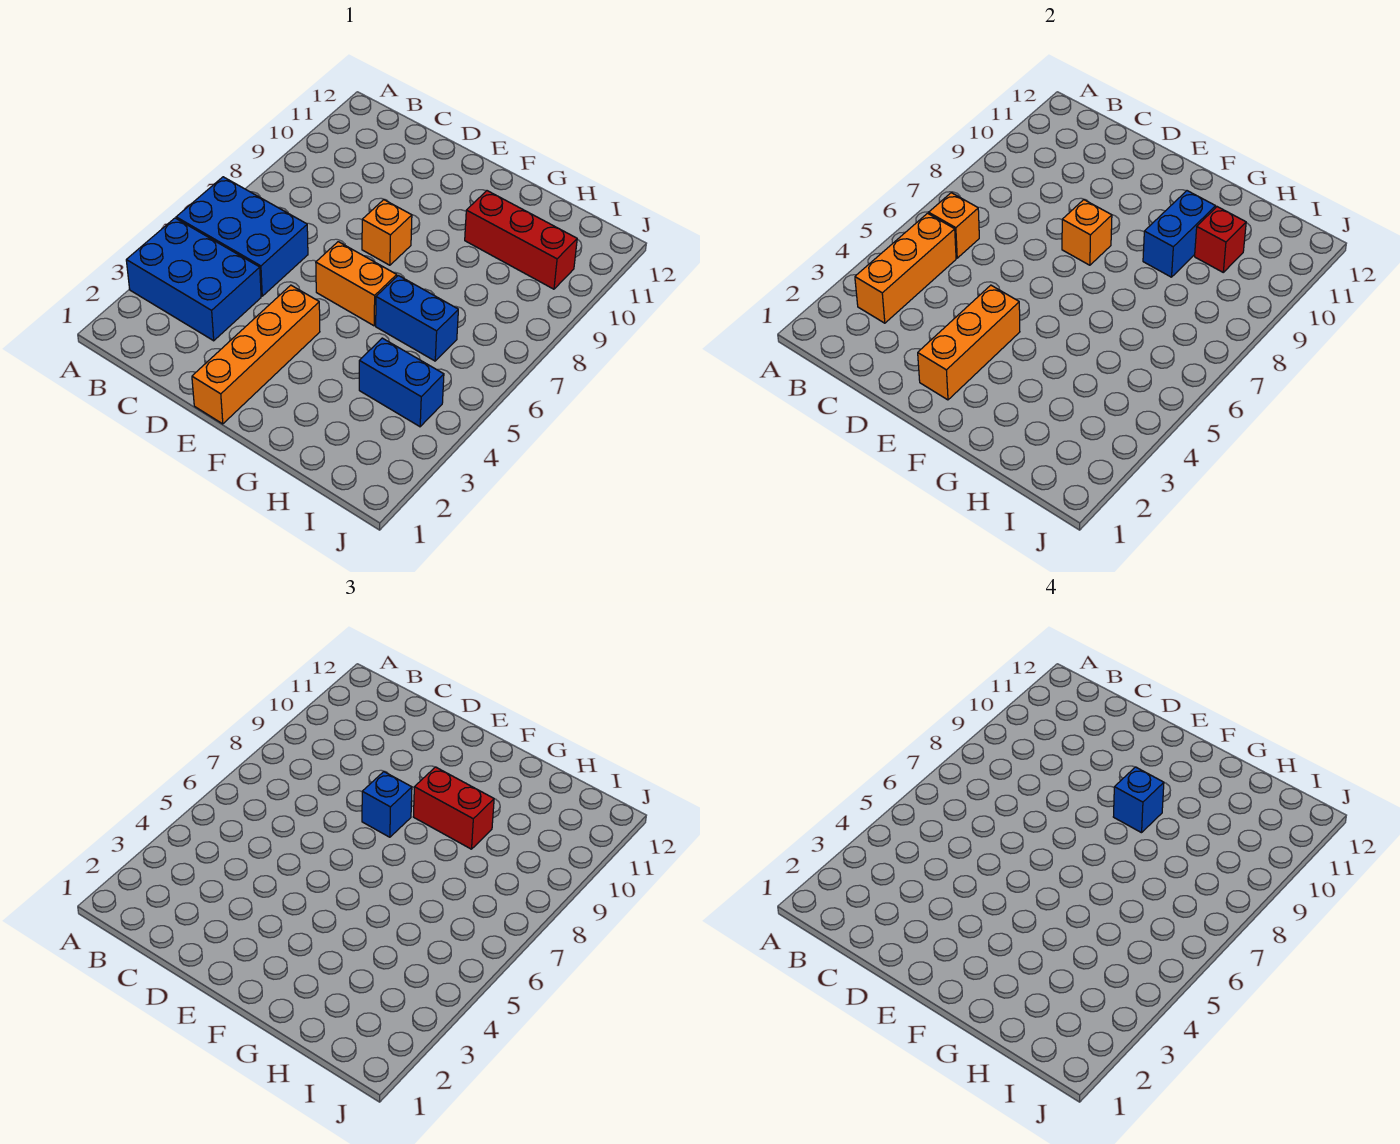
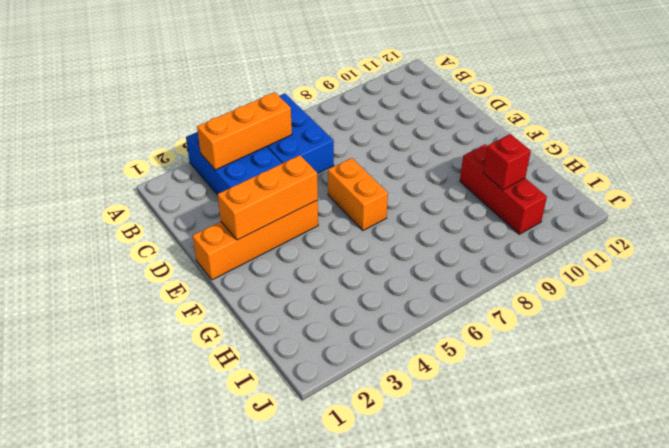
none -> orange 1x1 brick [362,200,412,265]
none -> blue 1x2 brick [376,275,458,361]
none -> blue 1x2 brick [359,338,444,427]

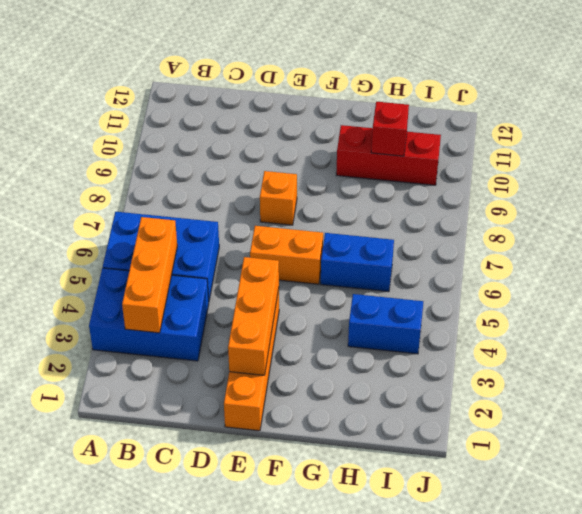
none -> orange 1x1 brick [929,193,979,258]
none -> orange 1x1 brick [1062,200,1112,265]
none -> blue 1x2 brick [1143,191,1216,277]

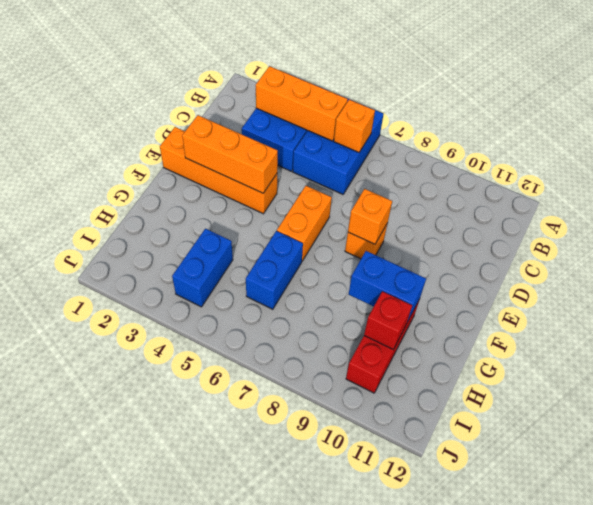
none -> blue 1x1 brick [362,772,412,837]
none -> red 1x2 brick [413,767,494,849]
none -> blue 1x1 brick [1113,767,1164,833]

